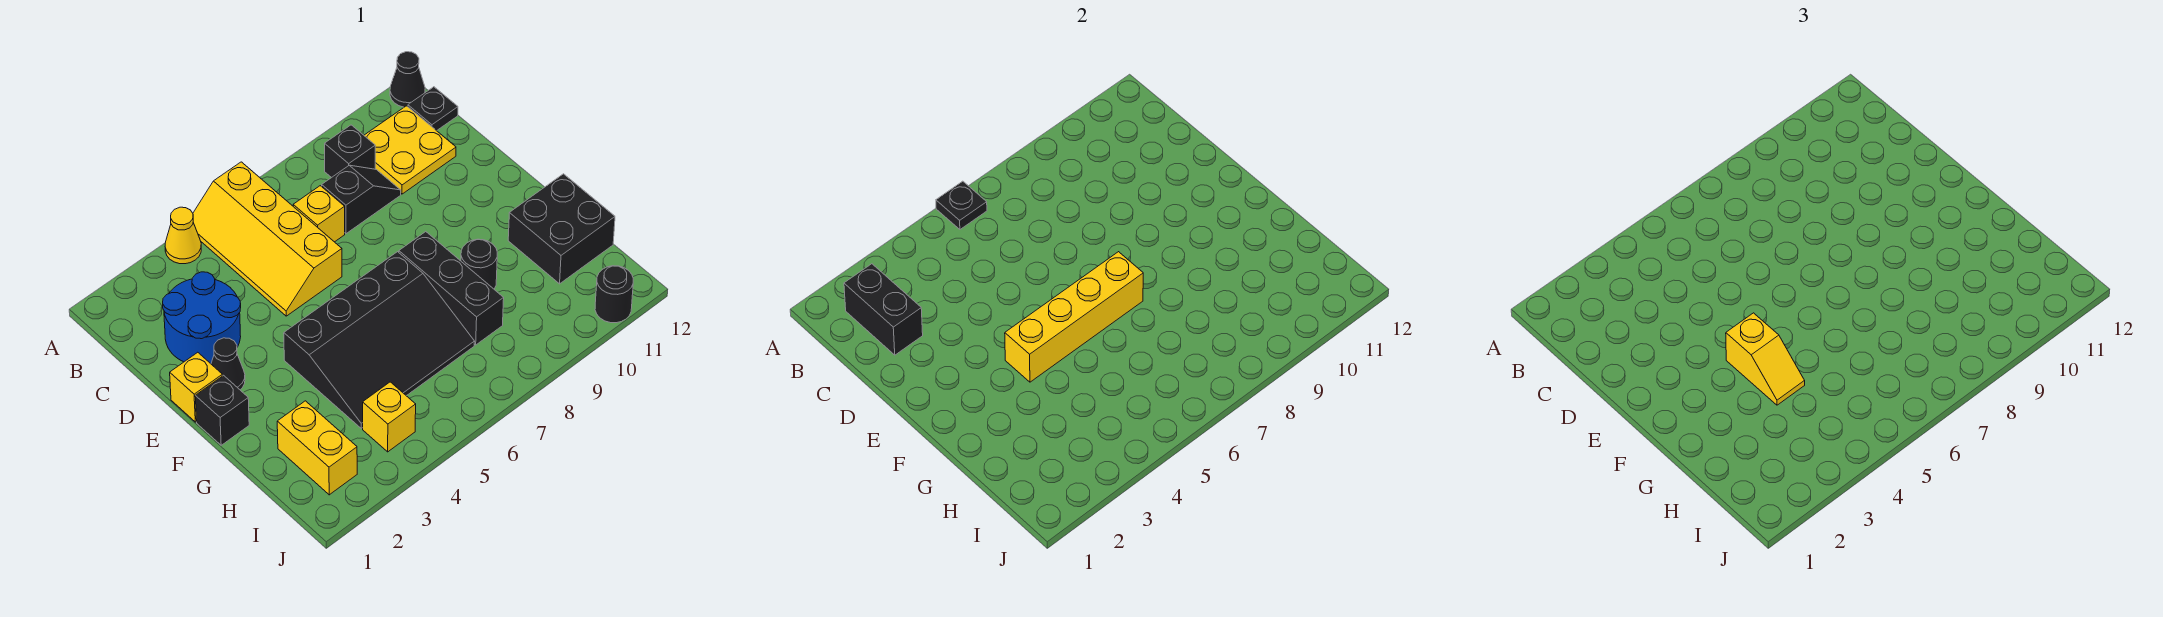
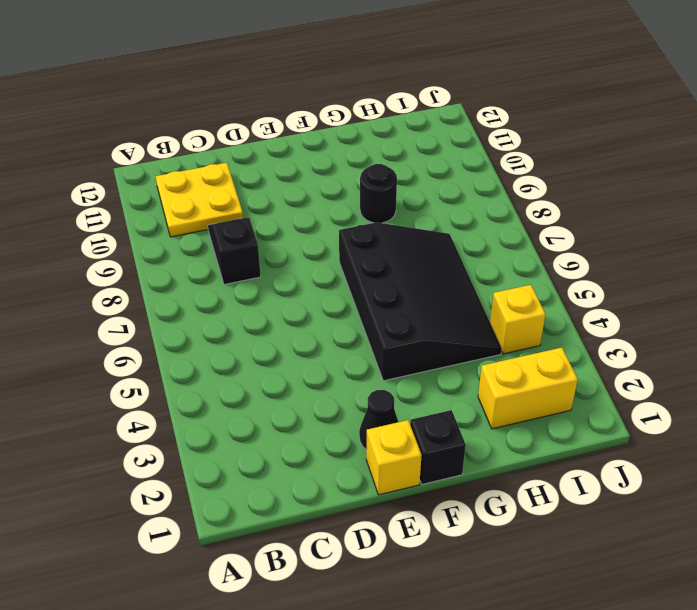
none -> yellow 1x1 cone [165,207,201,264]
none -> yellow 2x4 slope [193,162,342,316]
none -> black 1x1 cone [390,52,425,107]

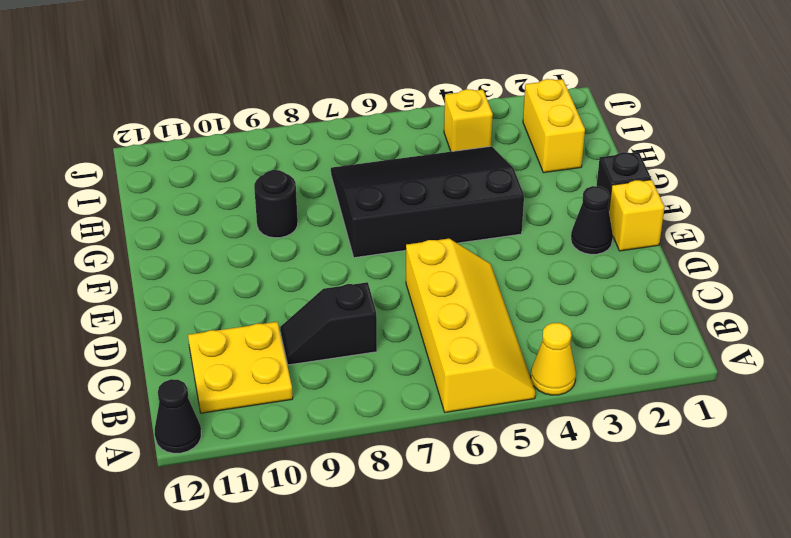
none -> black 1x1 brick [325,125,375,178]
none -> black 1x1 plate [408,87,458,131]
none -> blue 2x2 round brick [163,272,241,364]

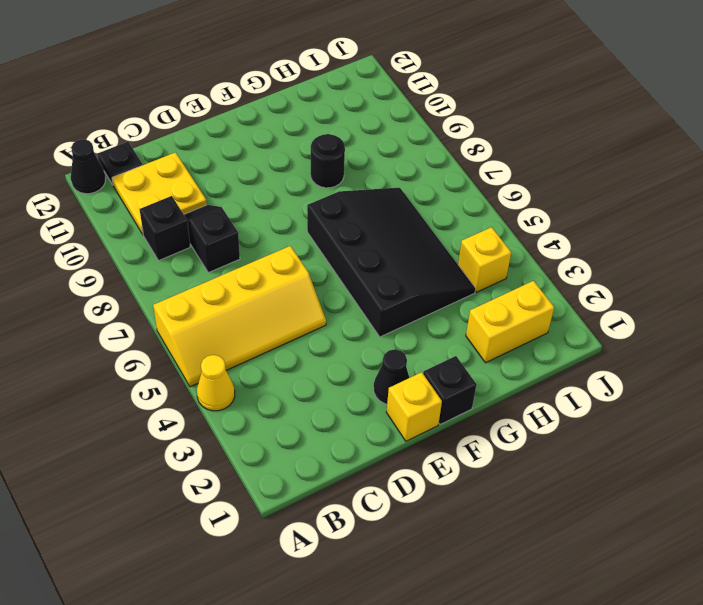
none -> blue 2x2 round brick [163,272,241,364]
none -> yellow 1x1 brick [293,186,345,242]
none -> black 1x3 brick [399,232,504,345]

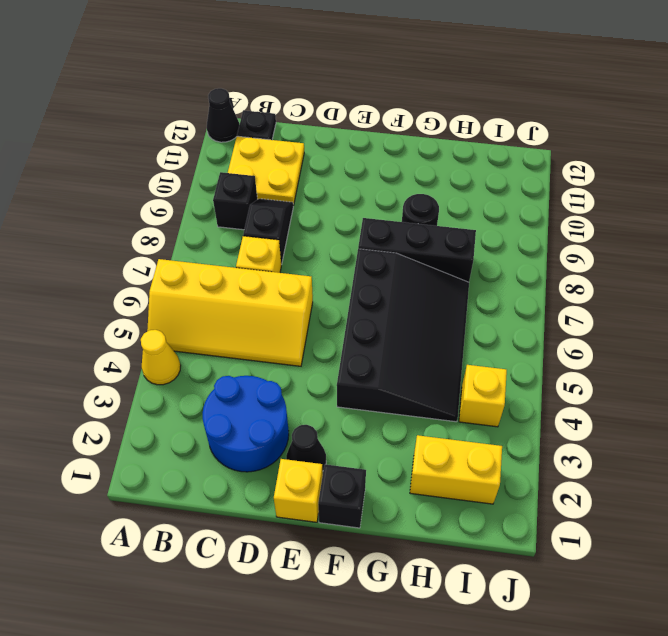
none -> black 2x2 brick [508,174,615,284]
none -> black 1x1 round brick [595,266,633,323]
none -> black 1x1 plate [936,181,987,229]

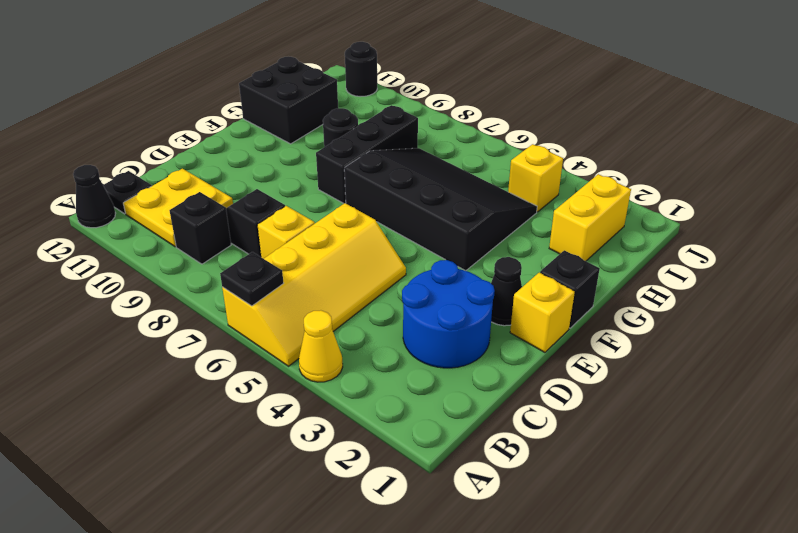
none -> black 1x2 brick [844,264,923,355]
none -> yellow 1x4 brick [1005,252,1143,382]
none -> yellow 1x2 slope [1726,313,1805,405]

